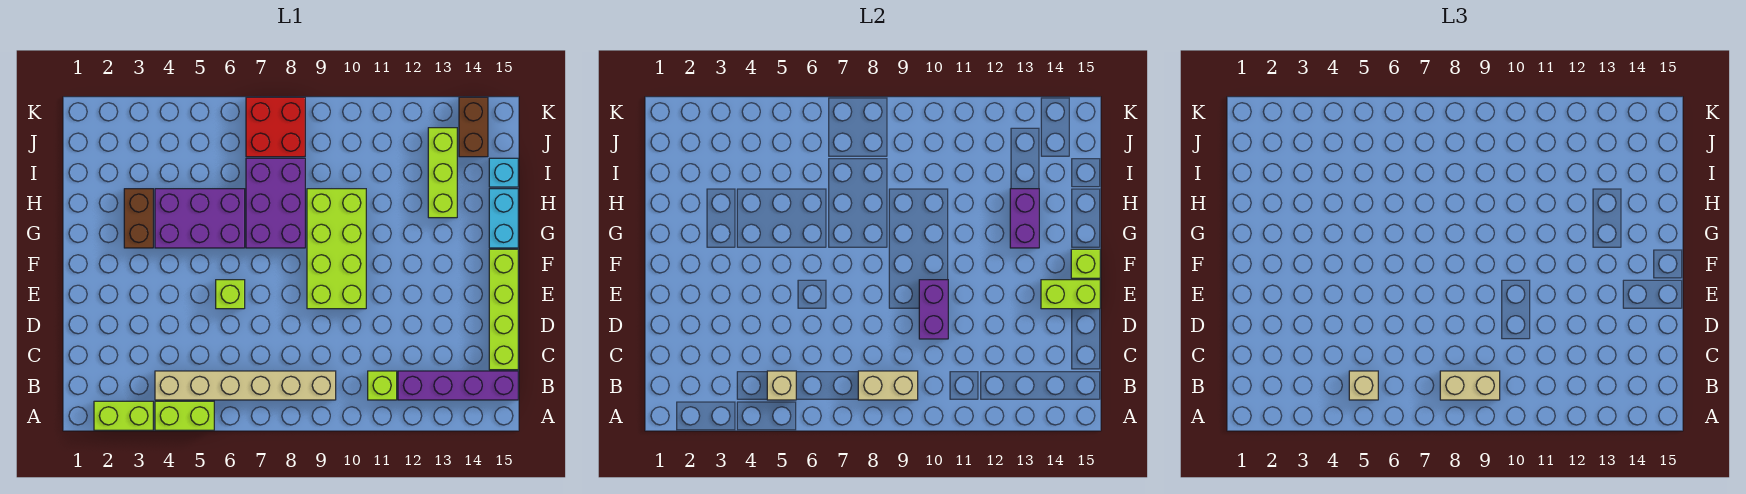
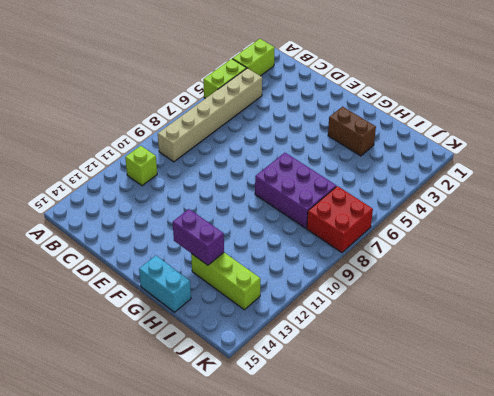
none -> purple 1x4 brick [398,371,518,400]
none -> lime 1x4 brick [489,249,518,370]
none -> lime 1x1 brick [216,280,245,309]

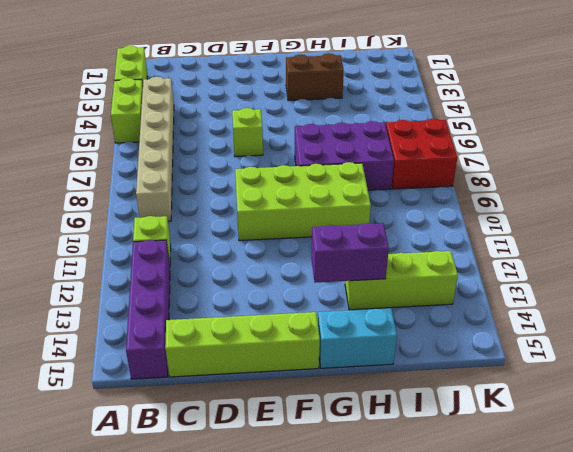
none -> purple 2x3 brick [155,189,245,248]
none -> cyan 1x1 brick [489,158,518,187]
none -> brown 1x2 brick [459,97,488,157]

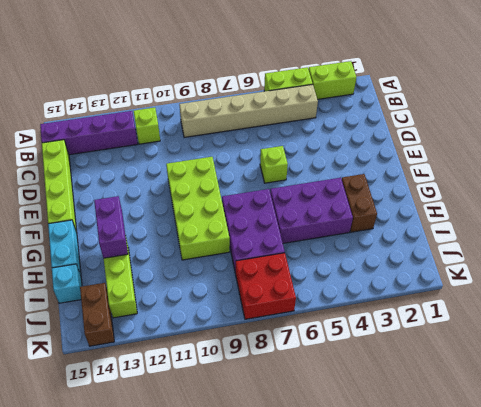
none -> tan 1x1 brick [767,371,796,400]
none -> tan 1x2 brick [858,371,918,400]
none -> purple 1x2 brick [919,280,948,339]

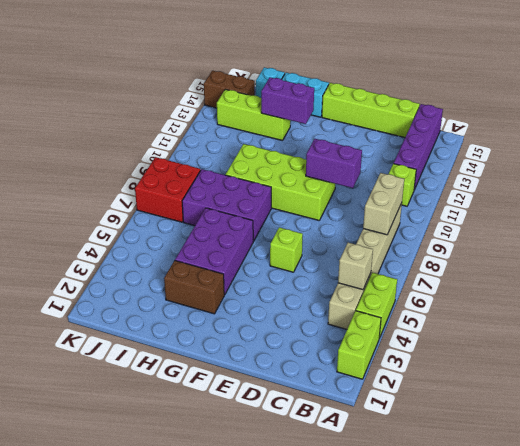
none -> lime 1x2 brick [1041,280,1100,309]
none -> lime 1x1 brick [1071,249,1100,278]
none -> tan 1x1 brick [1349,371,1378,400]

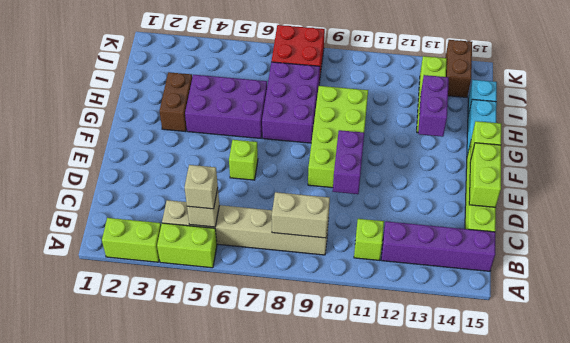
lime 1x2 brick [469,143,501,207] -> lime 1x2 brick turned to [1041,280,1100,309]
none -> tan 1x2 brick [1440,371,1500,400]

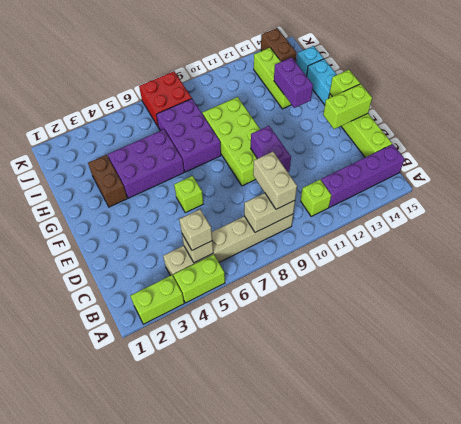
tan 1x2 brick [253,152,297,209] -> tan 1x2 brick turned to [1440,371,1500,400]

